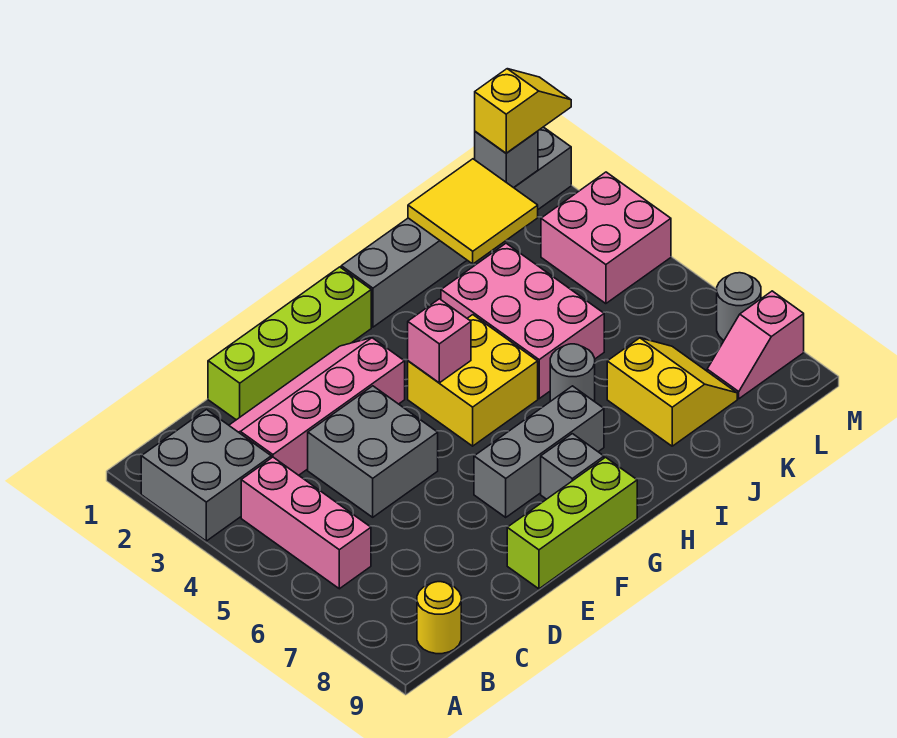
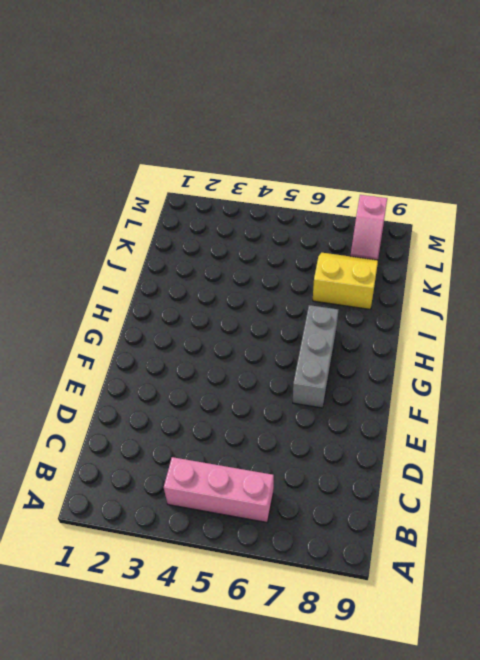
none -> grey 2x2 brick [141,410,271,541]
none -> yellow 1x1 round brick [417,582,461,654]
none -> pink 2x4 slope [229,338,405,475]

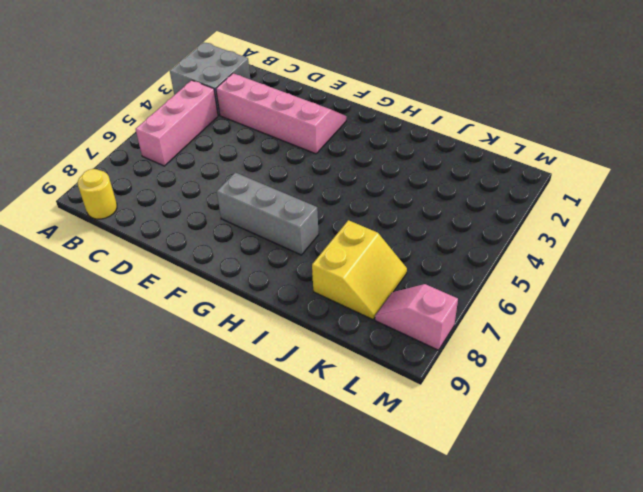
none -> lime 1x4 brick [208,267,371,420]
none -> grey 2x2 brick [308,386,438,517]
none -> lime 1x3 brick [507,457,637,589]

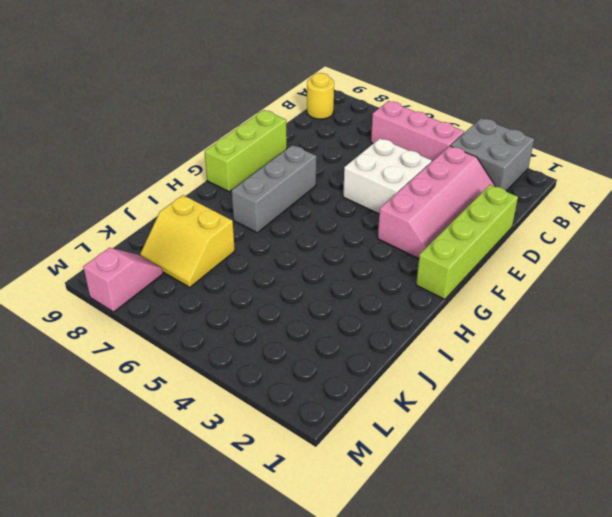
white 2x2 brick [343,138,432,214] -> grey 2x2 brick [308,386,438,517]
none -> yellow 2x2 brick [408,315,538,446]
none -> grey 1x1 brick [541,434,604,499]
none -> grey 1x6 brick [341,127,571,327]

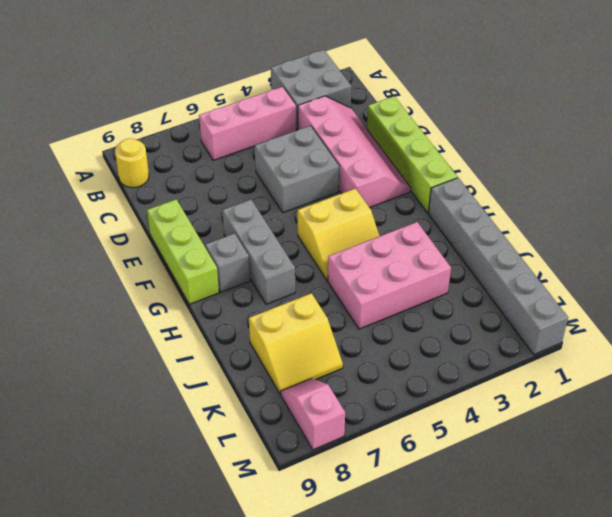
yellow 2x2 slope [298,188,379,281] -> yellow 2x2 brick [408,315,538,446]
none -> grey 1x1 round brick [550,344,595,402]
none -> pink 2x2 brick [541,172,671,304]
none -> grey 1x1 round brick [717,273,761,340]

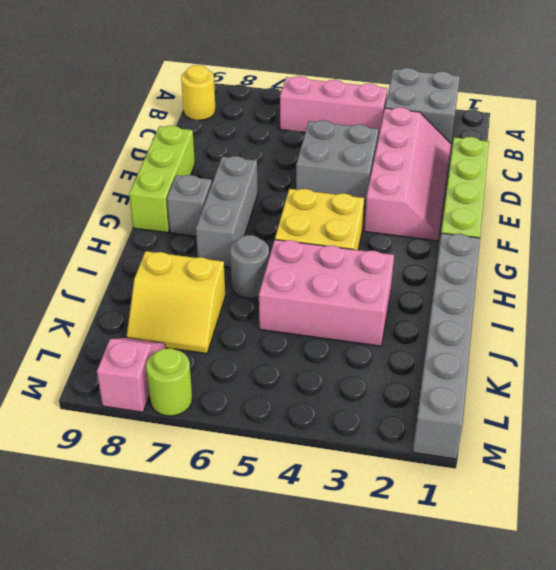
lime 1x1 round brick [146,348,192,416] -> grey 1x1 round brick [717,273,761,340]
none -> pink 2x2 brick [541,172,671,304]
none -> pink 1x1 brick [408,299,471,383]
none -> yellow 2x2 tile [408,159,538,264]

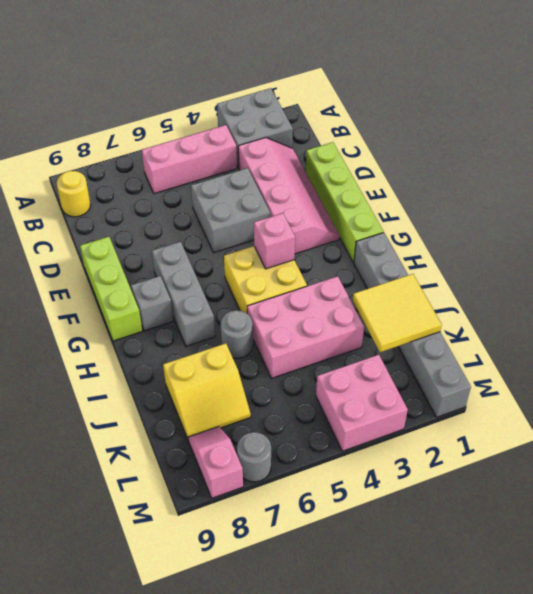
none -> grey 1x1 brick [475,131,538,188]
none -> yellow 1x2 slope [475,69,571,153]

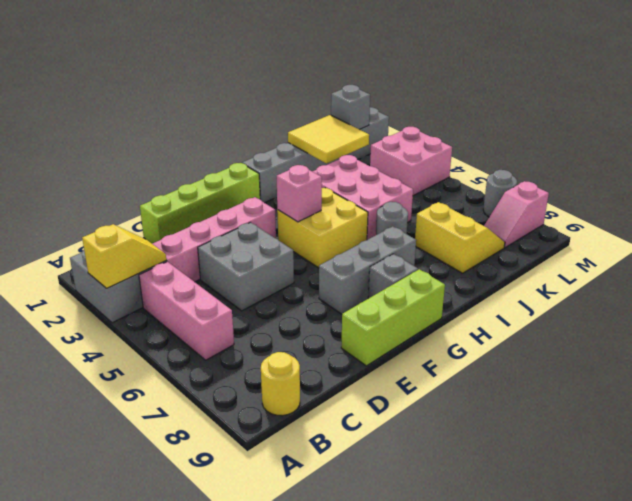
yellow 1x2 slope [82,224,166,288] -> yellow 1x2 slope moved to [475,69,571,153]

